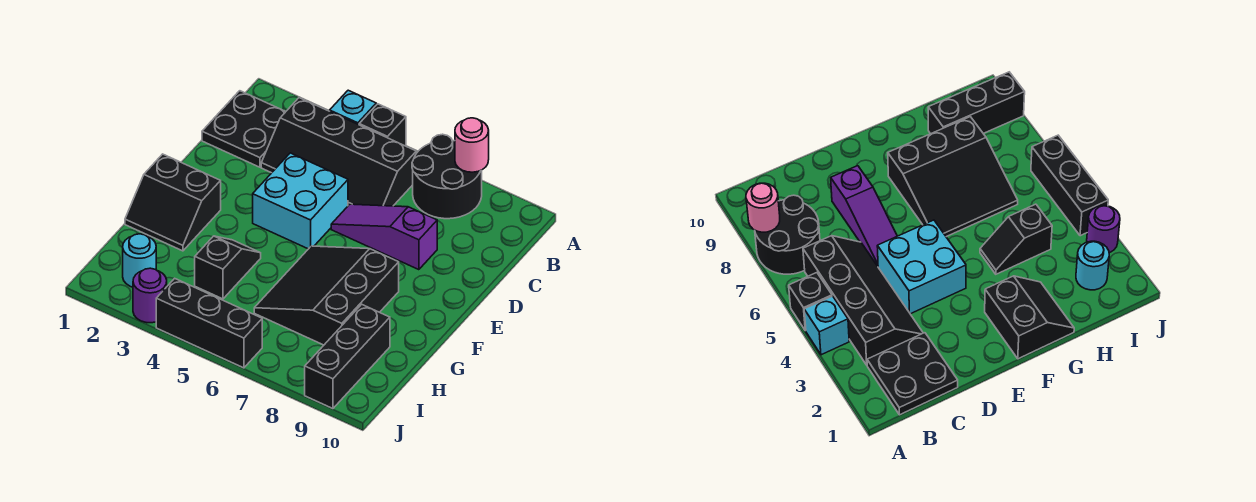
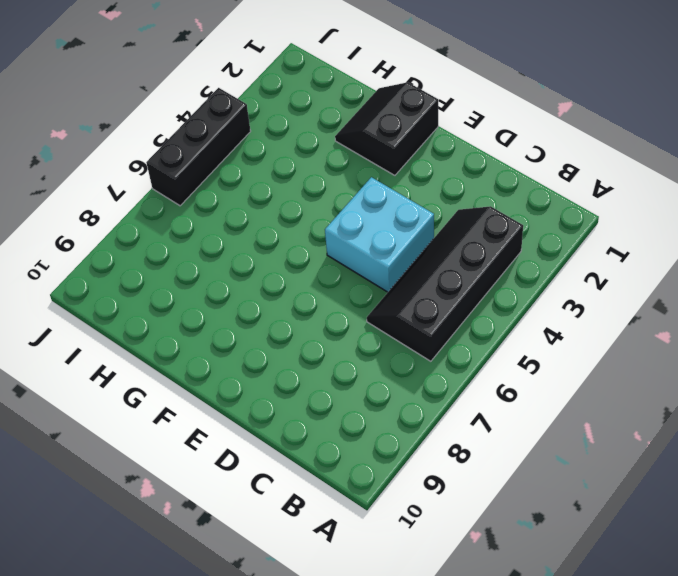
none -> cyan 1x1 brick [330,90,376,125]
none -> black 1x1 brick [359,104,406,146]
none -> black 2x2 round brick [412,134,482,219]

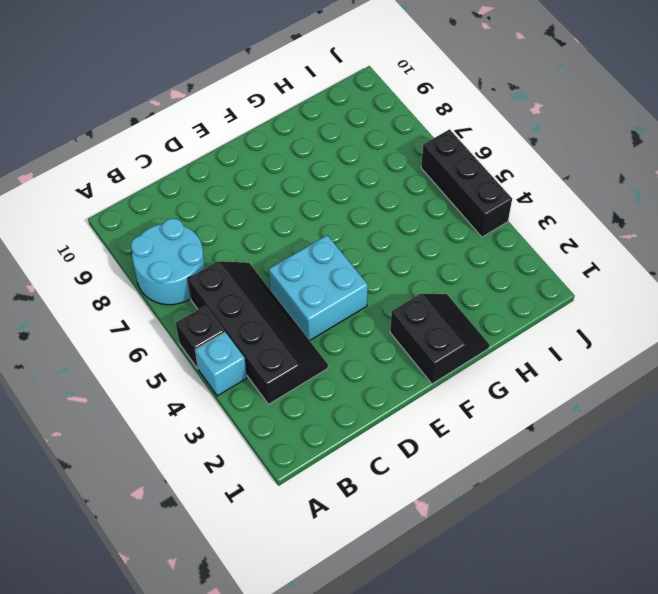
cyan 2x2 round brick [131,218,205,305] -> black 2x2 round brick [412,134,482,219]
none -> black 2x2 plate [202,91,286,167]
none -> purple 1x3 slope [331,204,437,270]
none -> black 3x3 slope [254,246,399,345]

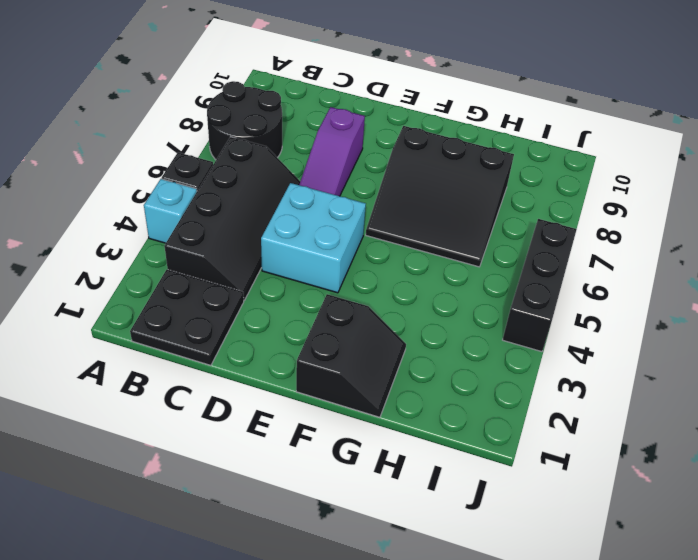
none -> black 1x2 slope [195,236,261,299]
none -> black 1x3 brick [305,304,390,409]
none -> cyan 1x1 round brick [123,234,156,287]

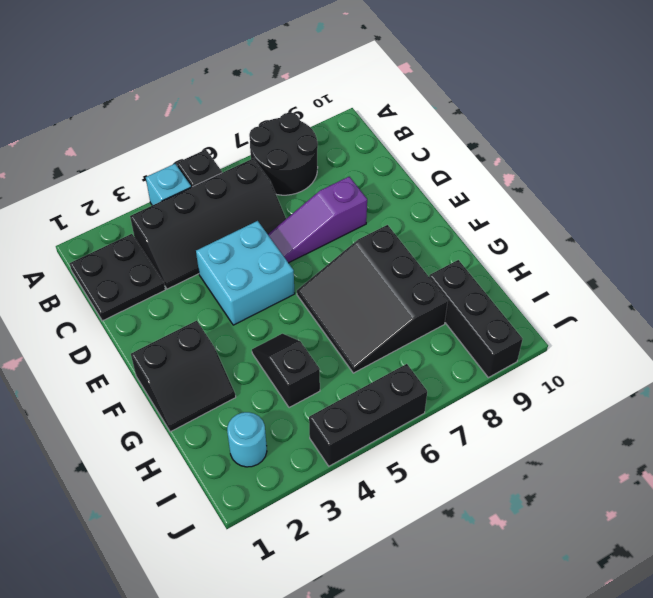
none -> purple 1x1 round brick [133,268,167,323]
none -> pink 1x1 round brick [455,118,489,172]

